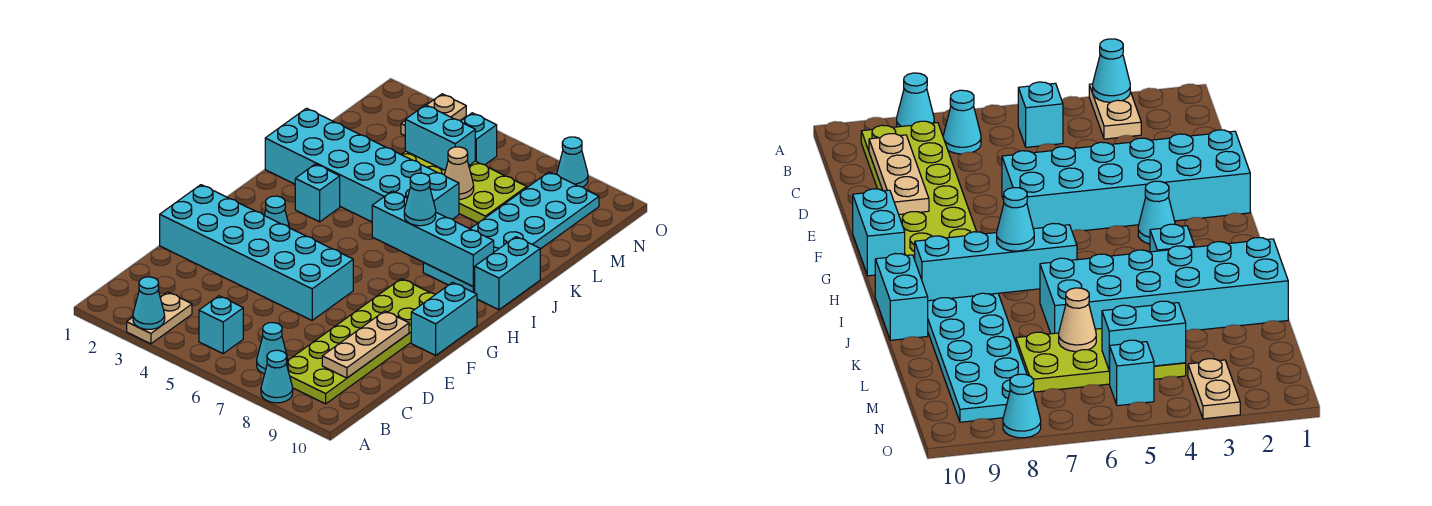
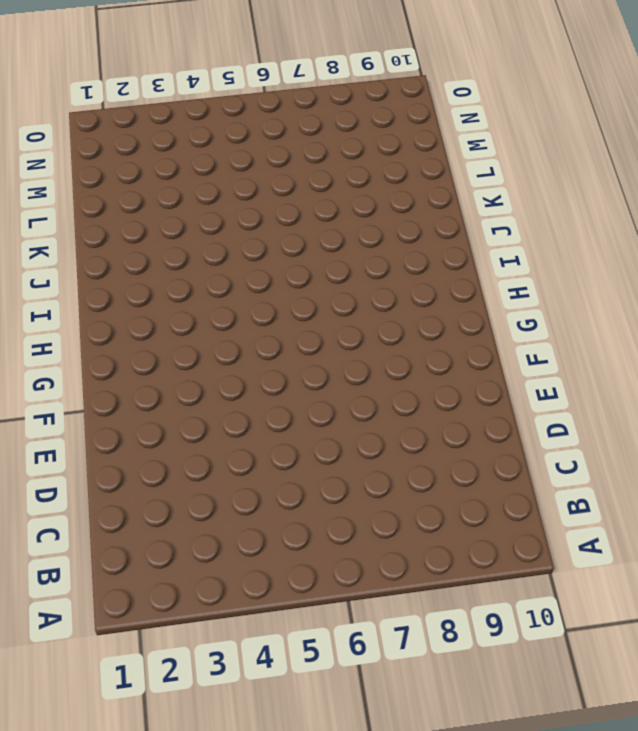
none -> tan 1x2 plate [127,292,192,344]
none -> cyan 1x1 cone [261,350,293,403]
none -> cyan 1x1 brick [199,296,243,353]

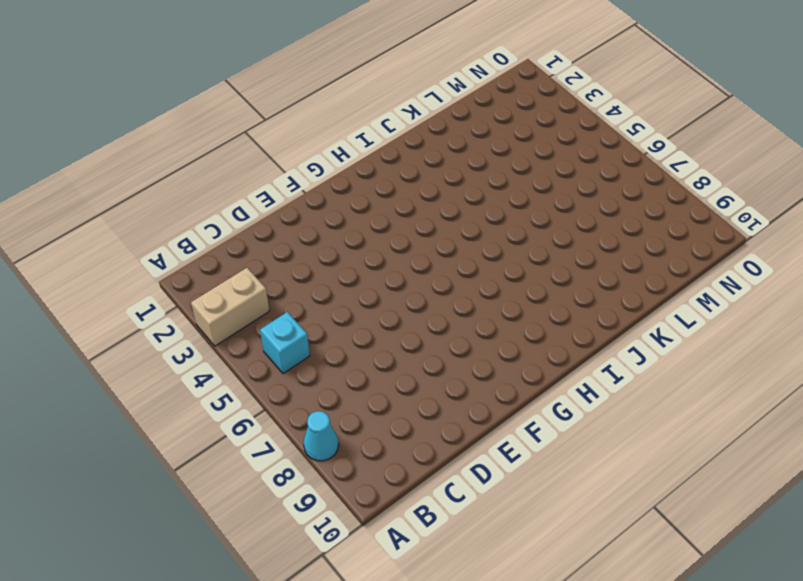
tan 1x2 brick [191,268,270,346] -> tan 1x2 plate [127,292,192,344]
none -> cyan 1x1 cone [257,323,288,374]
none -> lime 2x6 plate [286,279,436,404]
none -> cyan 2x6 brick [160,185,353,320]

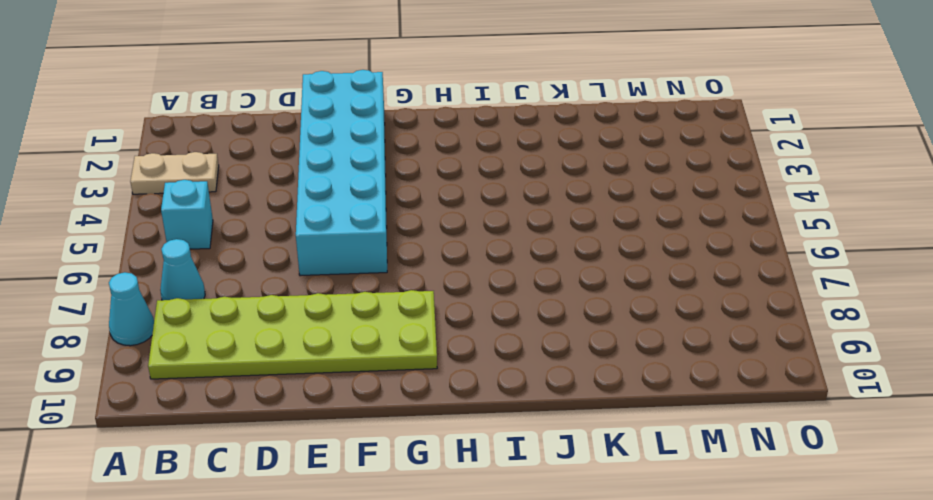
none -> cyan 1x2 brick [411,282,477,355]
none -> cyan 1x1 cone [264,196,290,228]
none -> cyan 1x1 brick [295,164,340,222]

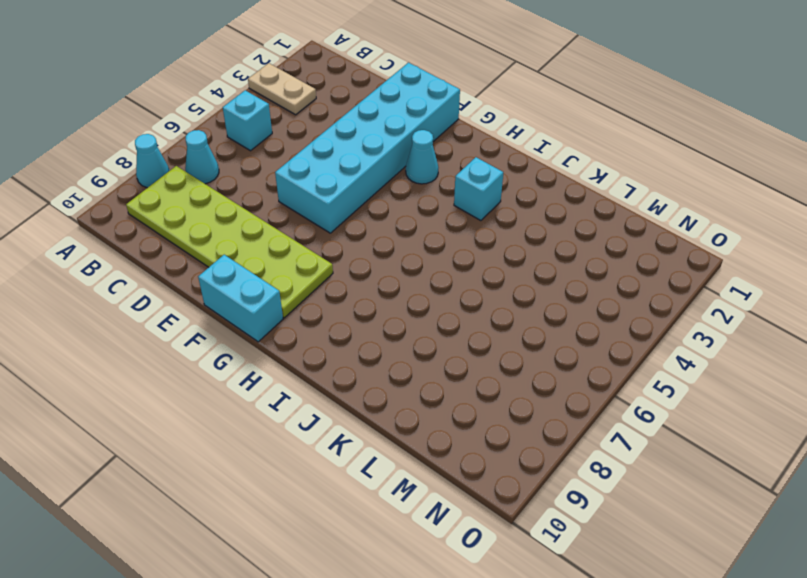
none -> cyan 2x6 plate [423,172,599,293]
none -> cyan 1x2 brick [475,237,540,310]
none -> cyan 2x6 brick [265,108,459,222]

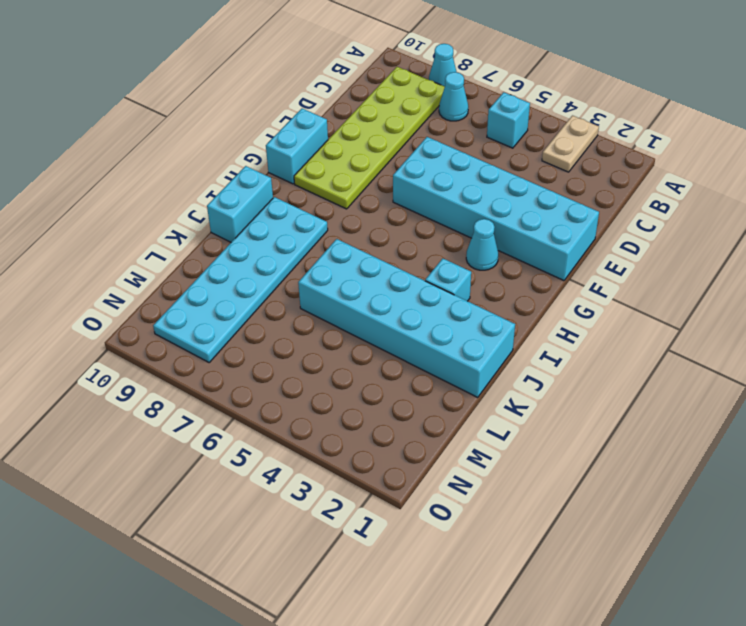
none -> lime 2x4 plate [401,151,527,223]
none -> tan 1x2 plate [401,94,466,136]
none -> cyan 1x1 brick [461,113,497,165]

